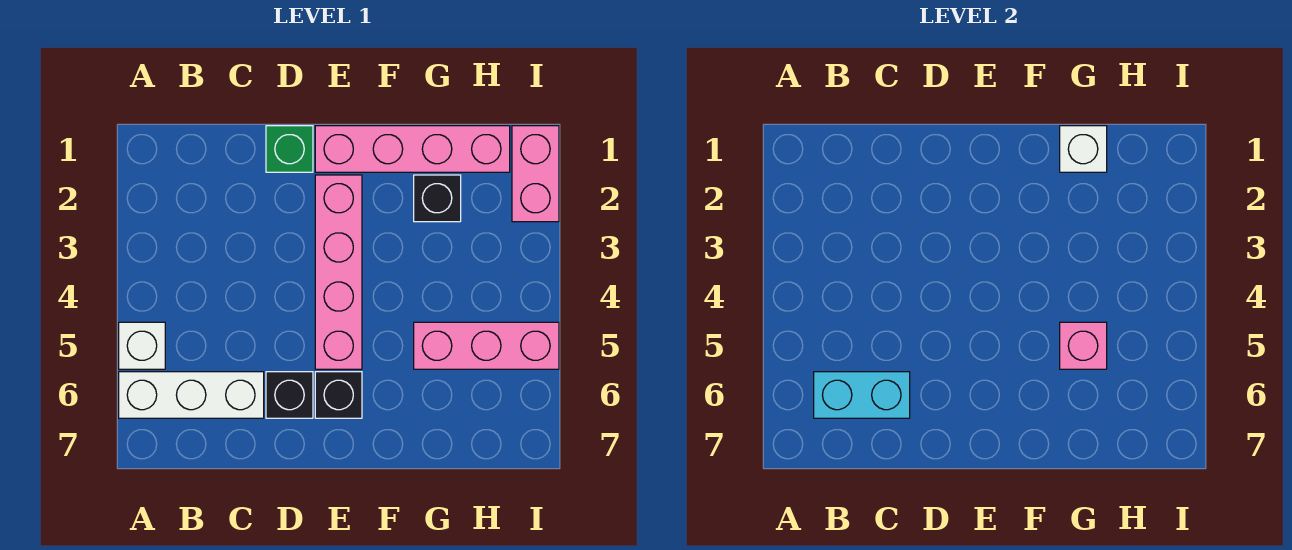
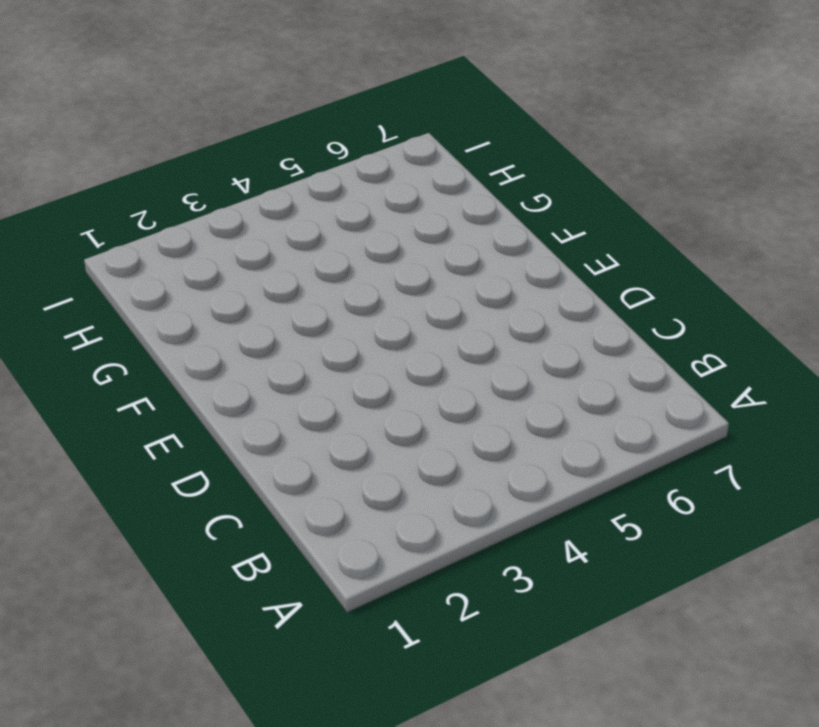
none -> white 1x1 brick [119,322,165,369]
none -> white 1x3 brick [119,372,264,418]
none -> green 1x1 brick [266,126,313,172]

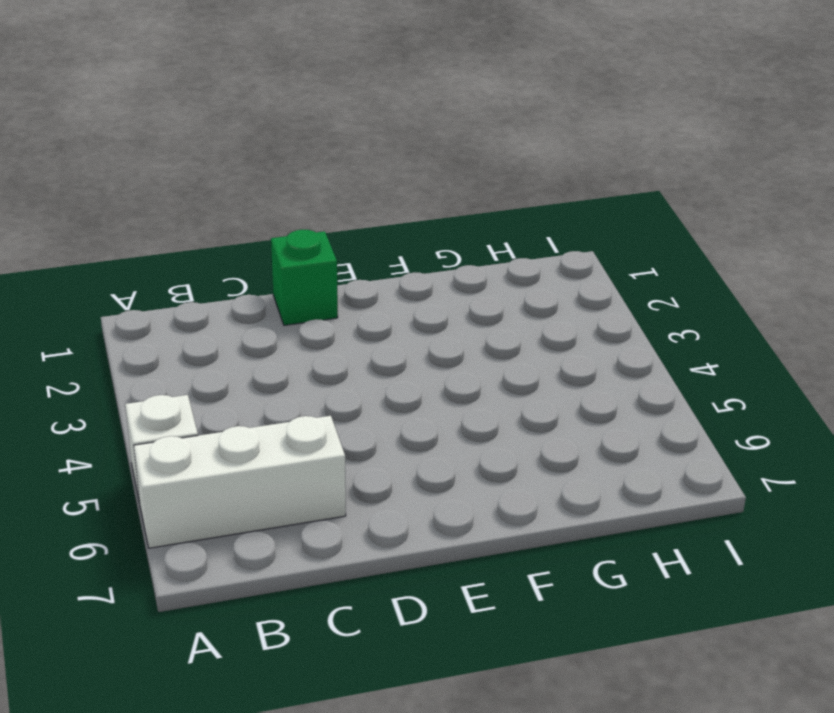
none -> black 1x1 brick [266,372,313,418]
none -> pink 1x4 brick [315,126,510,172]
none -> pink 1x4 brick [315,175,362,369]

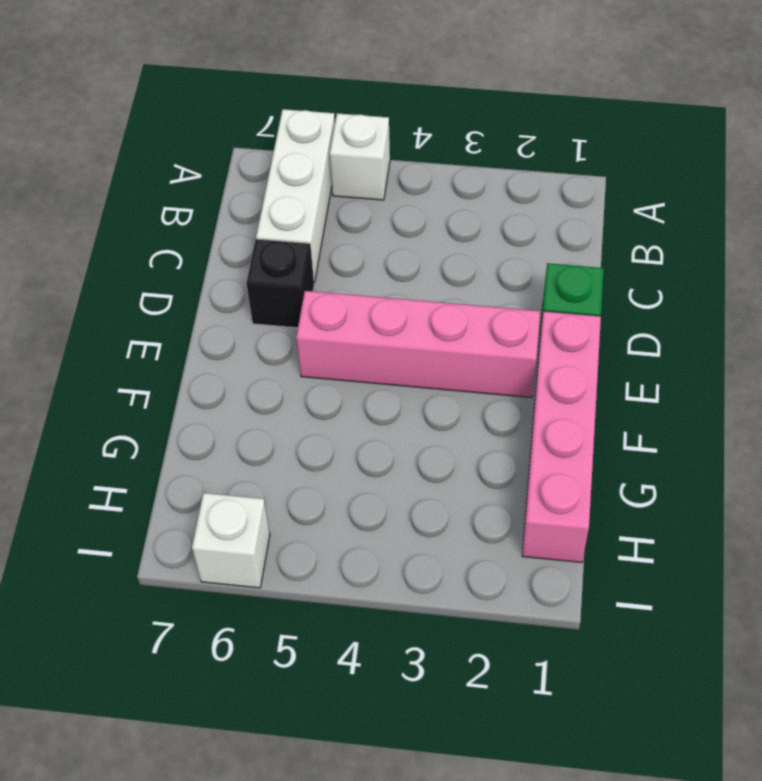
white 1x1 brick [192,493,270,588] -> white 1x1 brick moved to [1060,126,1107,172]
none -> black 1x1 brick [315,372,362,418]
none -> black 1x1 brick [414,175,461,222]
none -> pink 1x3 brick [414,322,559,369]

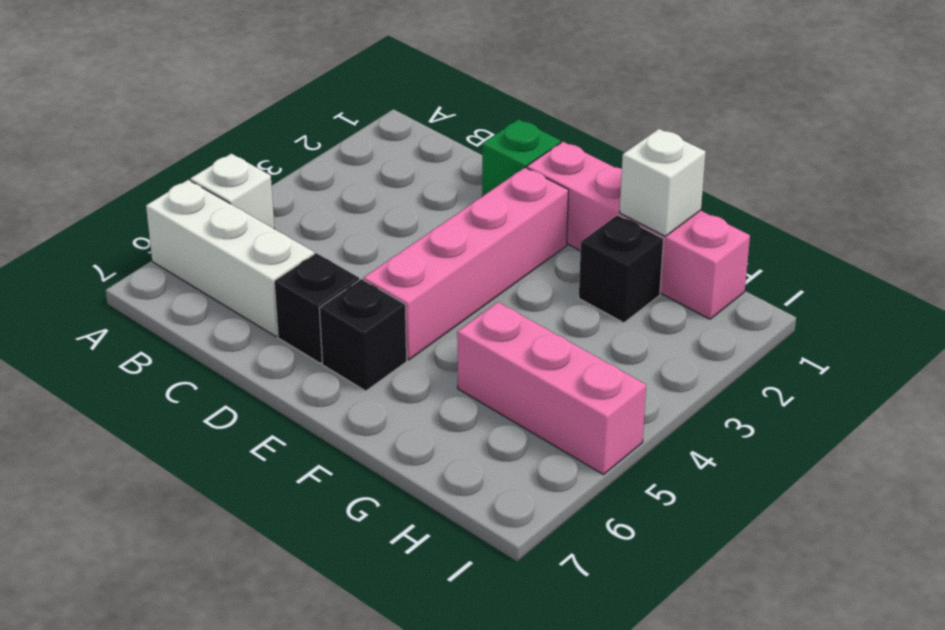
none -> pink 1x2 brick [512,126,559,222]
none -> cyan 1x2 brick [814,372,910,418]
none -> pink 1x1 brick [1060,322,1107,369]

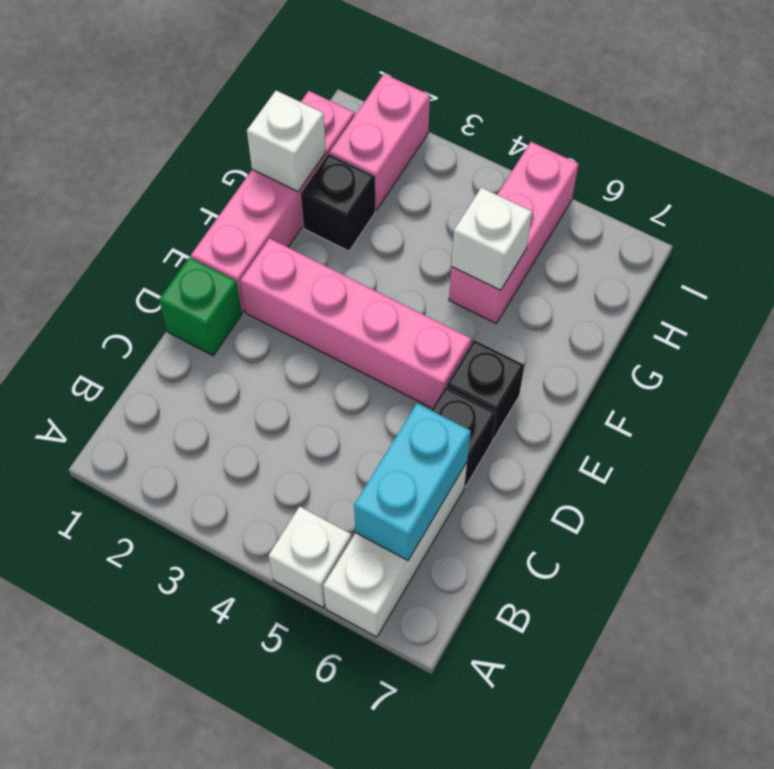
white 1x1 brick [451,188,532,290] -> pink 1x1 brick [1060,322,1107,369]
pink 1x2 brick [330,74,430,210] -> pink 1x2 brick turned to [512,126,559,222]

